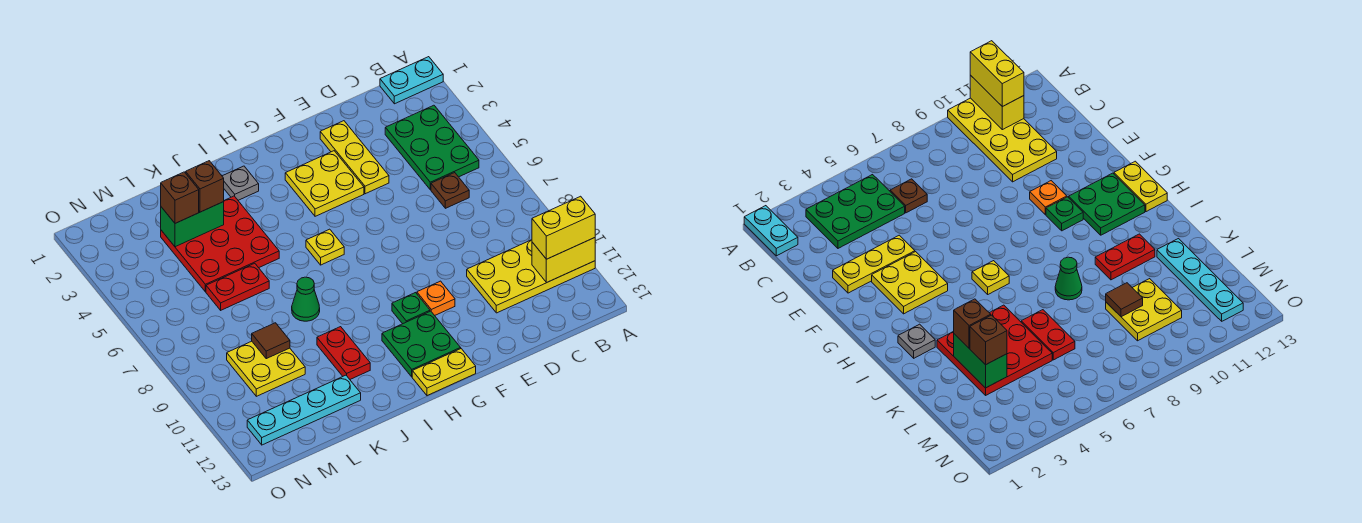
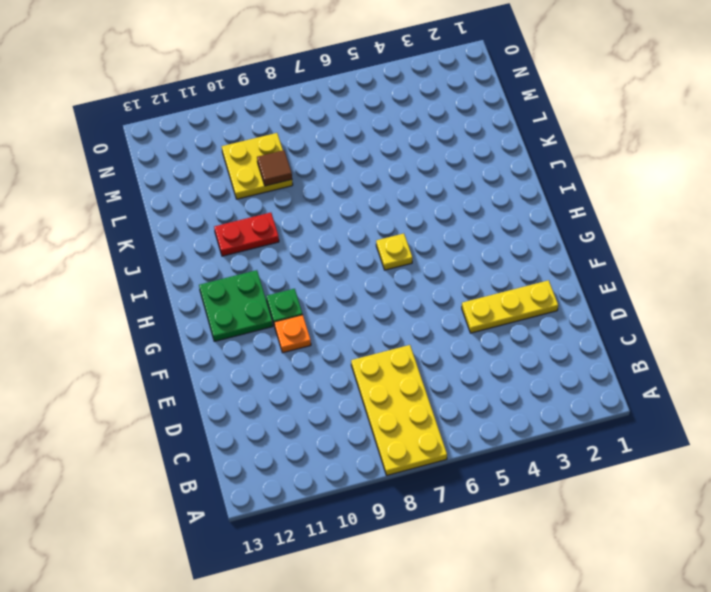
yellow 2x4 plate [351,345,447,475] -> yellow 2x4 plate moved to [467,240,595,313]
none -> cyan 1x2 plate [380,57,443,104]
none -> green 2x3 plate [385,105,479,190]
none -> brown 1x1 plate [431,173,469,208]

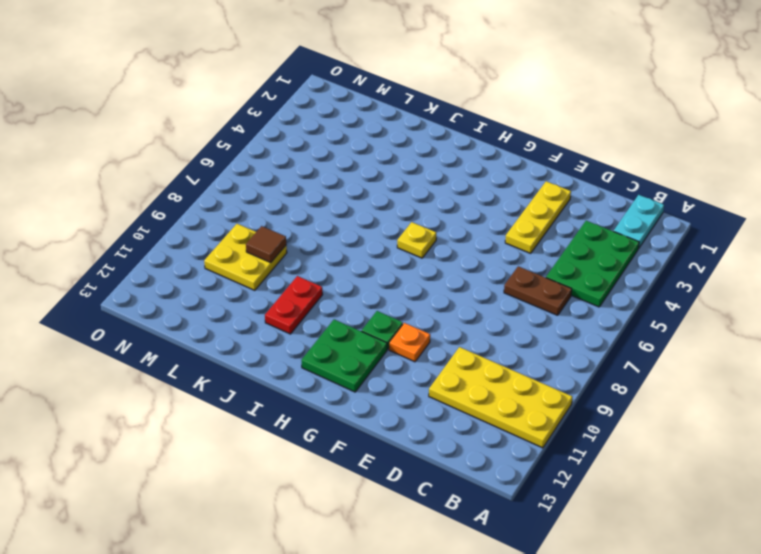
cyan 1x2 plate [614,195,664,249] -> cyan 1x2 plate turned to [380,57,443,104]
brown 1x2 plate [504,266,572,315] -> brown 1x1 plate [431,173,469,208]
none -> yellow 2x2 plate [285,151,364,216]
none -> yellow 1x2 plate [412,349,476,396]
none -> grey 1x1 plate [222,166,259,200]

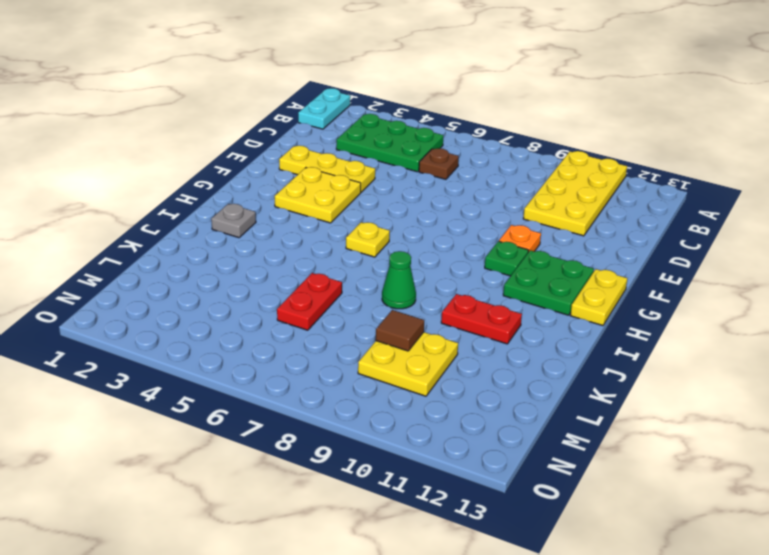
none -> red 3x3 plate [161,196,279,292]
none -> cyan 1x4 plate [247,375,361,445]
none -> yellow 1x2 brick [532,238,595,283]

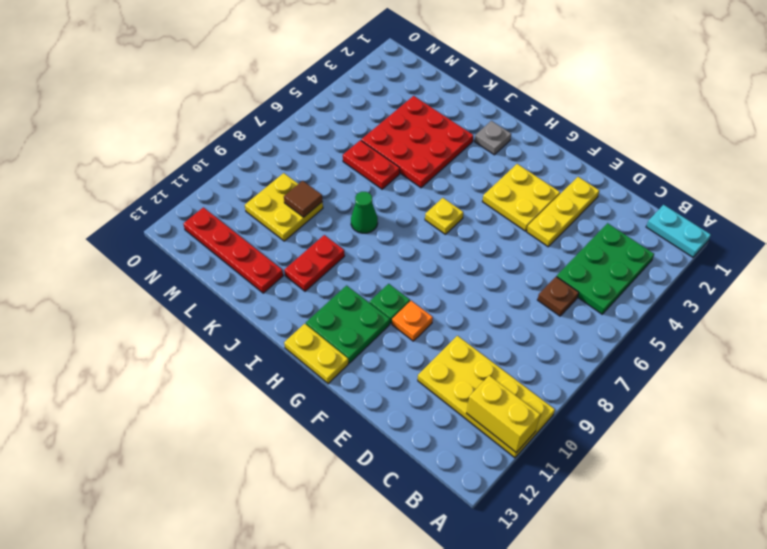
red 1x4 plate [183,207,283,293] -> cyan 1x4 plate [247,375,361,445]
none -> green 1x2 brick [161,202,224,247]
none -> yellow 1x2 brick [532,196,595,259]
none -> brown 1x1 brick [186,161,224,212]

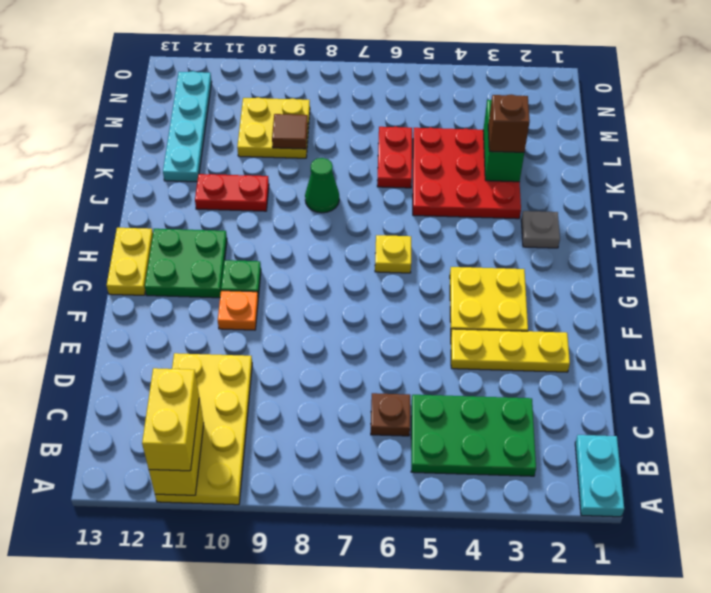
none -> brown 1x1 brick [161,172,199,223]

